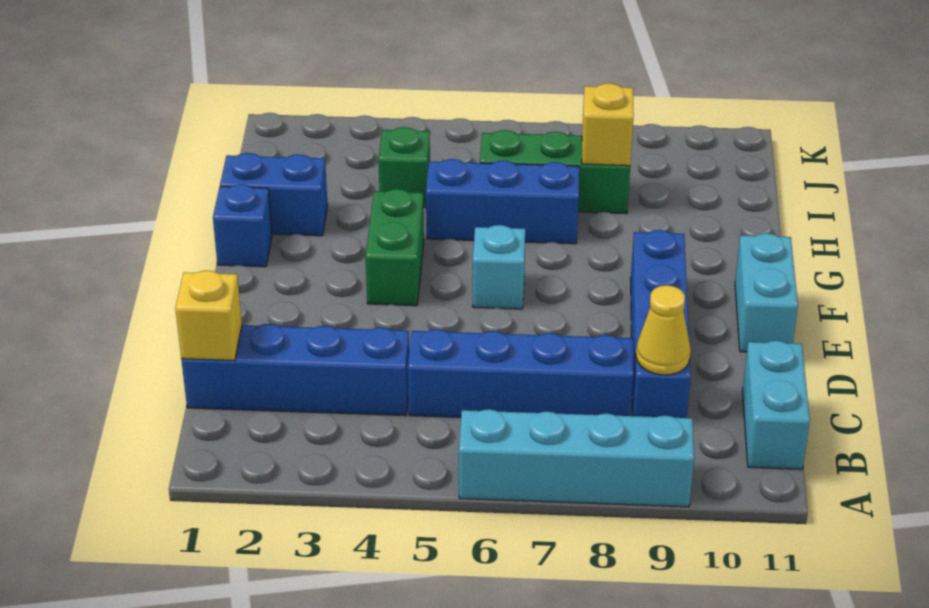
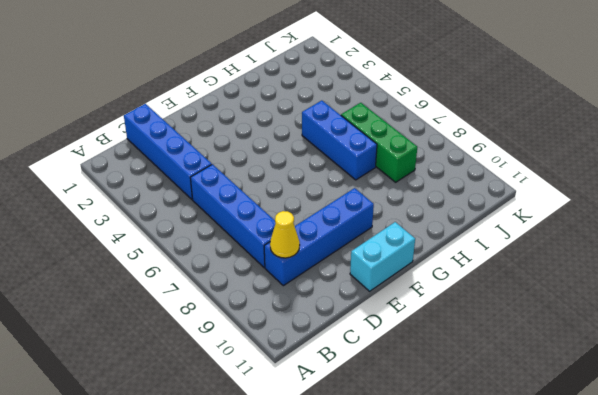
none -> cyan 1x4 brick [459,409,694,507]
none -> cyan 1x2 brick [742,341,810,469]
none -> green 1x2 brick [365,189,424,306]

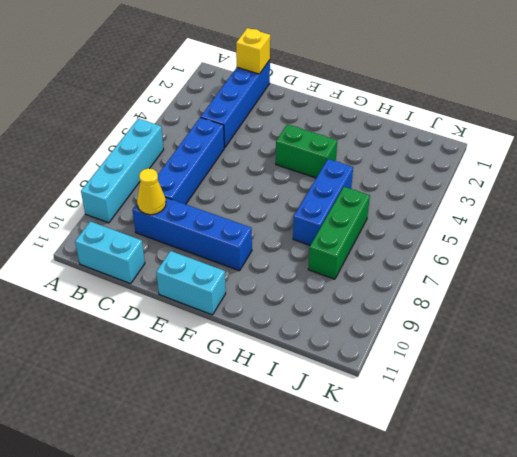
none -> cyan 1x1 brick [473,225,525,309]
none -> blue 1x1 brick [213,184,272,267]
none -> blue 1x2 brick [220,153,328,236]

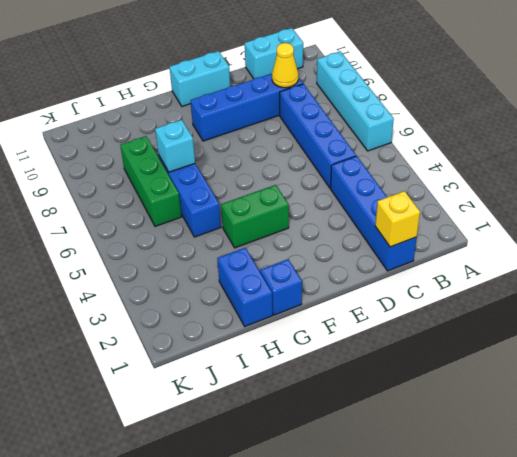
cyan 1x1 brick [155,120,195,172] -> cyan 1x1 brick moved to [473,225,525,309]
none -> green 1x1 brick [378,127,430,207]
none -> yellow 1x1 brick [582,83,634,166]

